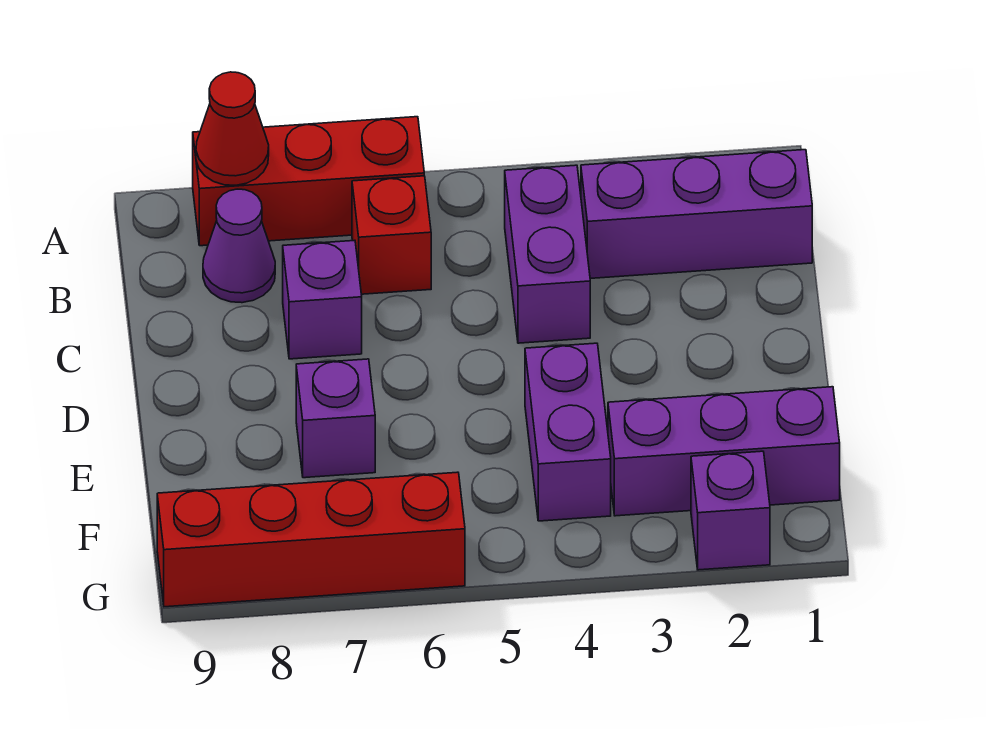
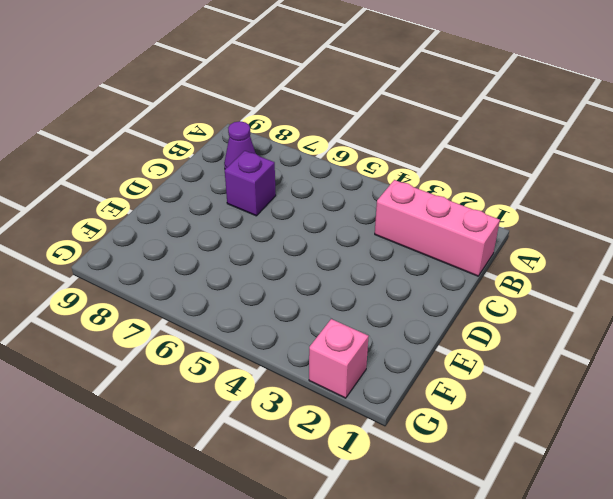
pink 1x3 brick [375,180,500,276] -> purple 1x3 brick [581,150,812,278]
pink 1x1 brick [309,319,369,398] -> purple 1x1 brick [691,451,770,570]
none -> red 1x3 brick [193,117,424,246]
none -> purple 1x2 brick [505,165,590,343]
none -> red 1x1 brick [352,176,431,294]

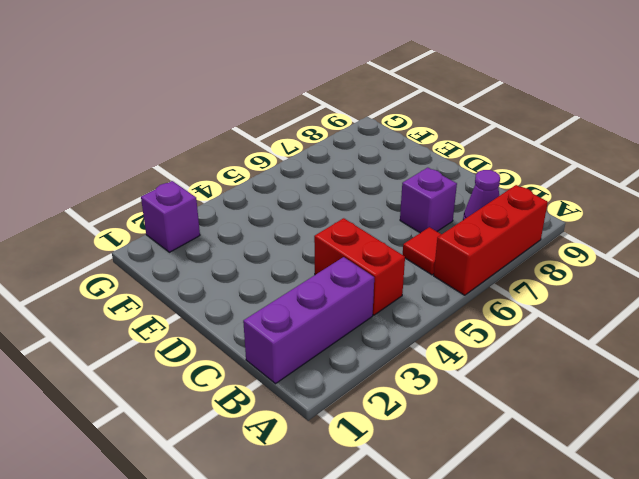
red 1x2 brick [314,218,405,315] -> purple 1x2 brick [505,165,590,343]
red 1x1 tile [403,227,441,275] -> red 1x1 brick [352,176,431,294]
none -> purple 1x2 brick [525,343,611,521]
none -> purple 1x1 brick [296,359,375,478]
none -> purple 1x3 brick [608,387,840,516]

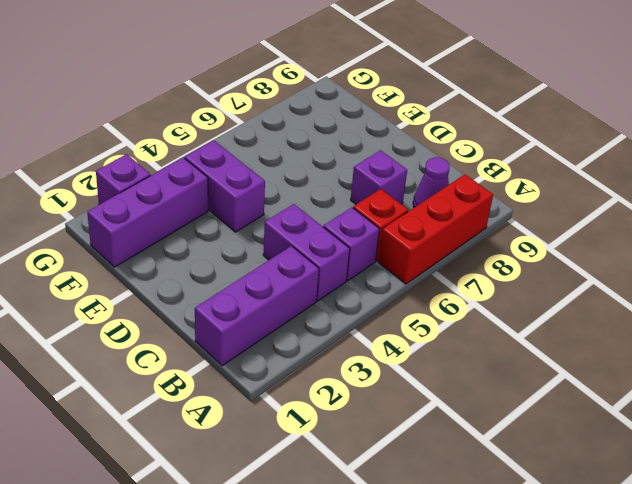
purple 1x1 brick [323,207,379,281] -> purple 1x1 brick moved to [296,359,375,478]
none -> red 1x4 brick [157,472,465,607]
none -> red 1x1 cone [196,72,269,185]

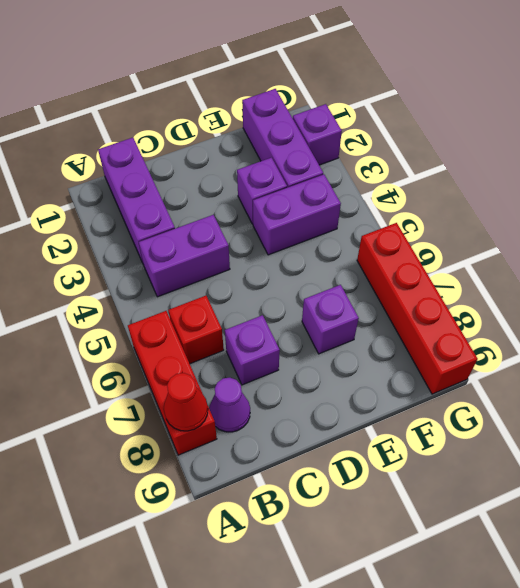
purple 1x1 brick [237,158,287,224] -> none

